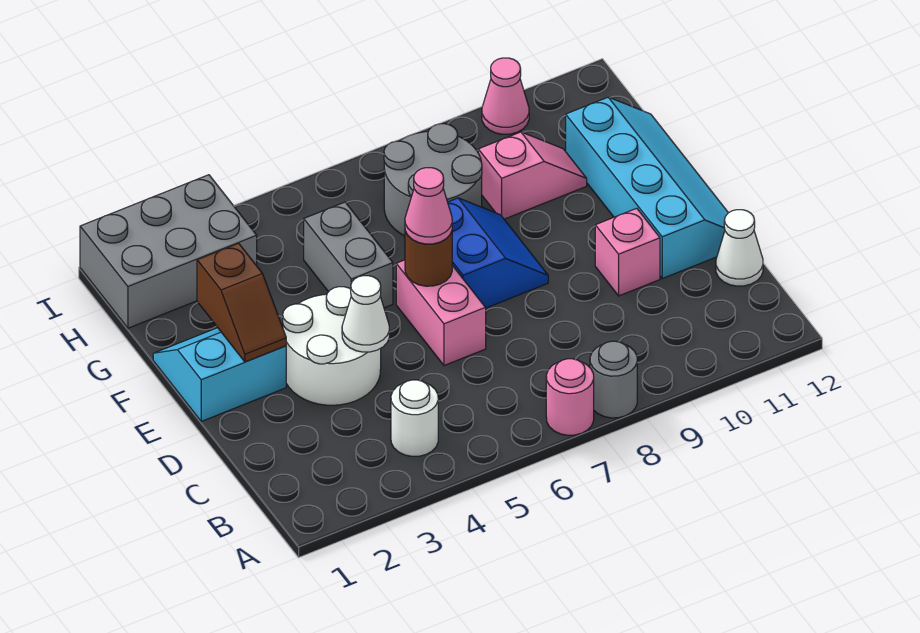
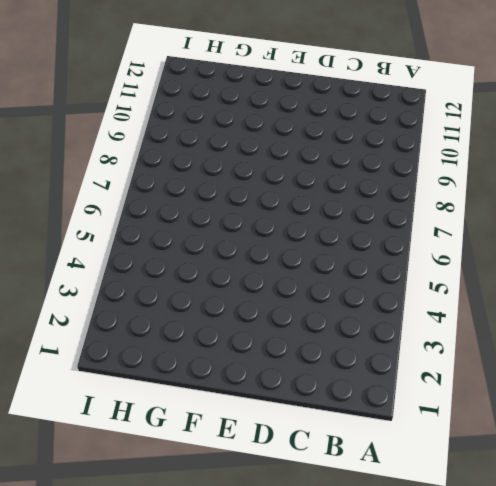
none -> pink 1x1 round brick [546,359,594,435]
none -> grey 1x1 round brick [590,341,637,418]
none -> white 1x1 round brick [391,380,438,456]

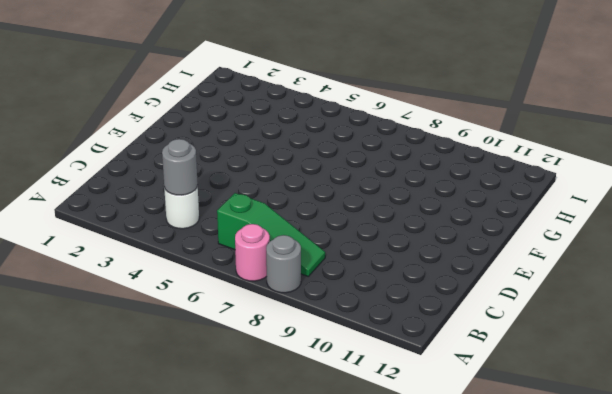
grey 1x1 round brick [162,139,198,195] -> none
green 1x3 slope [217,193,325,276] -> none
none -> white 1x1 cone [716,210,763,286]
none -> white 2x2 round brick [283,287,381,405]
none -> pink 1x2 brick [396,260,486,366]

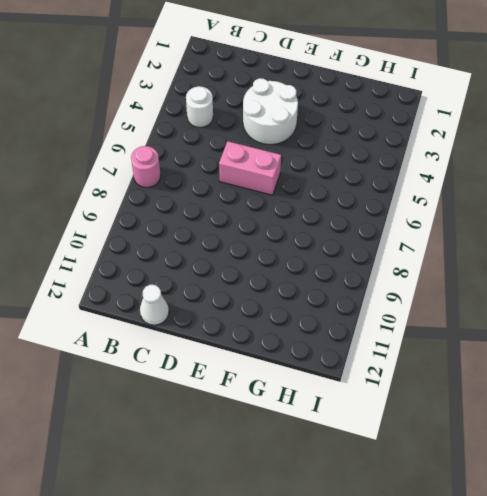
none -> grey 1x1 round brick [590,341,637,418]
none -> pink 1x1 brick [595,208,660,296]
none -> cyan 2x4 slope [566,97,728,278]

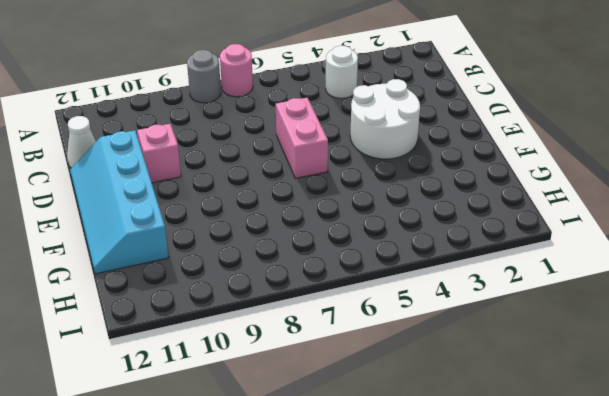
none -> cyan 2x2 slope [153,328,286,421]
none -> blue 2x2 slope [448,198,548,308]
none -> grey 1x2 brick [304,202,393,308]

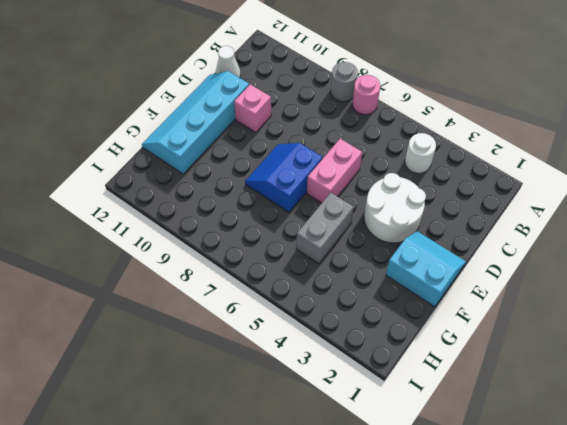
cyan 2x2 slope [386,231,466,307] -> cyan 2x2 slope turned to [153,328,286,421]
none -> grey 2x2 round brick [384,124,482,236]
none -> pink 1x2 slope [478,132,587,219]
none -> grey 2x3 brick [80,175,257,328]

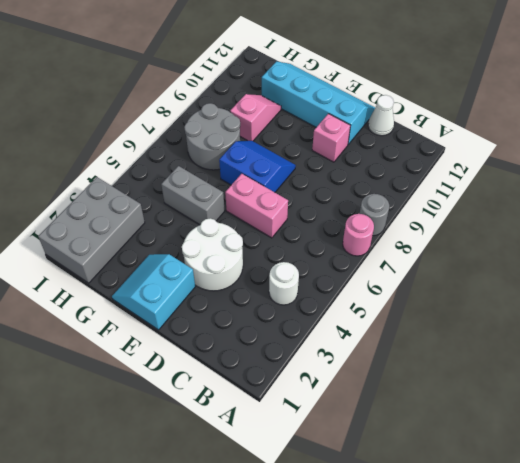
none -> pink 1x1 cone [482,58,529,134]
none -> white 1x1 cone [342,276,389,352]
none -> brown 1x2 slope [197,243,286,362]

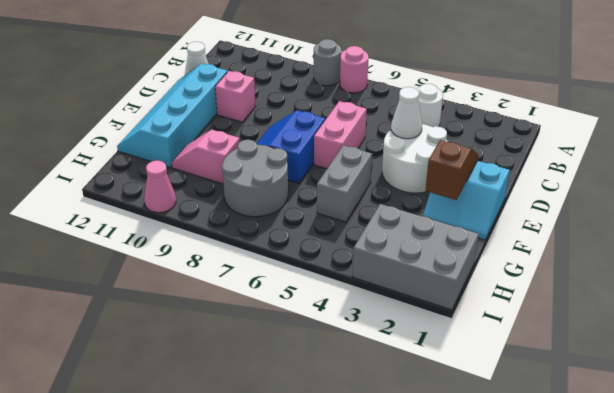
none -> brown 1x1 round brick [405,231,452,286]
none -> pink 1x1 cone [405,168,452,244]

